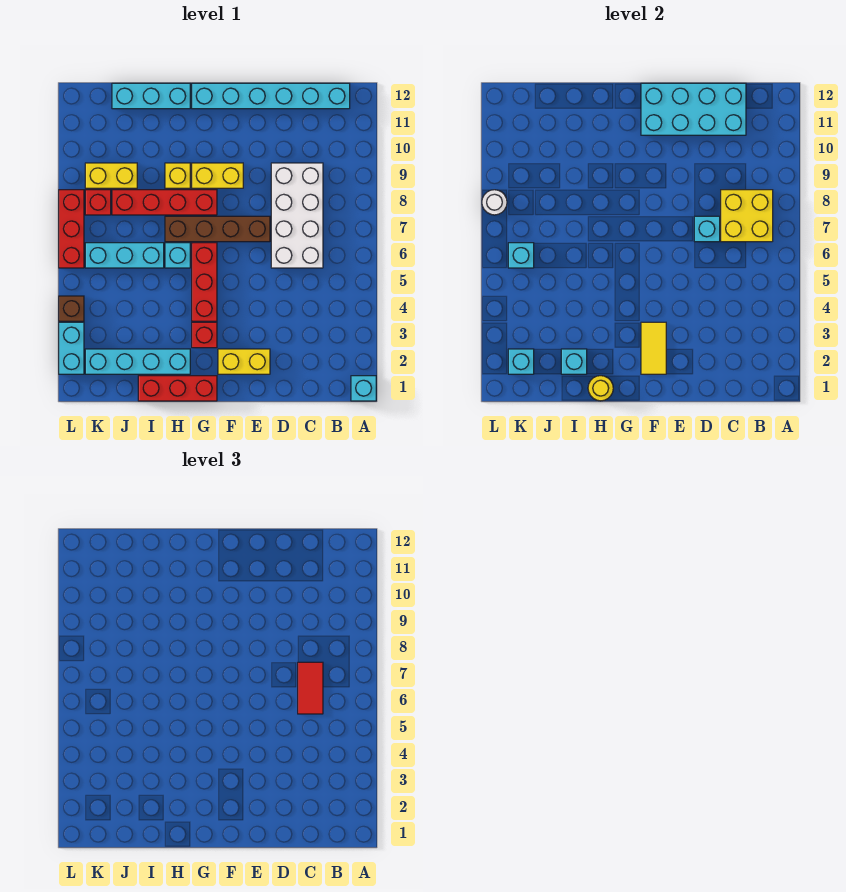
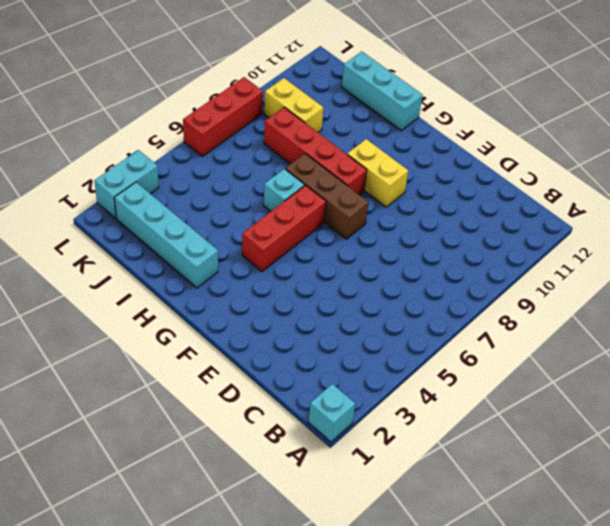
brown 1x3 brick [285,154,368,239] -> brown 1x4 brick [165,216,270,242]
none -> cyan 1x6 brick [192,83,350,109]
none -> white 2x4 brick [271,163,323,268]
none -> yellow 1x2 brick [218,349,270,374]
none -> red 1x3 brick [138,376,217,401]

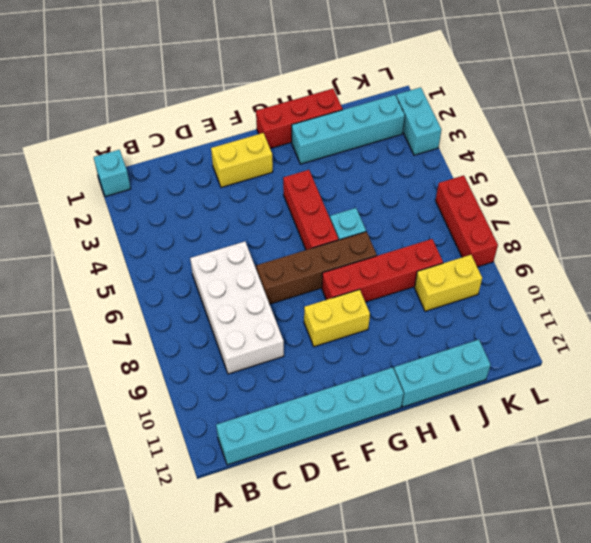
none -> red 1x1 brick [192,322,217,348]
none -> yellow 1x1 brick [165,163,190,188]
none -> cyan 1x3 brick [85,243,164,268]
none -> red 1x1 brick [85,190,111,215]

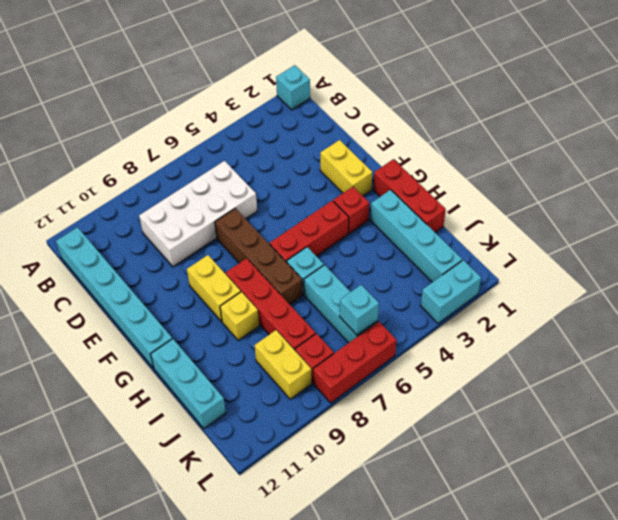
none -> brown 1x1 brick [59,296,84,321]
none -> yellow 2x2 brick [721,190,773,242]
none -> cyan 2x4 brick [641,83,746,135]
none -> cyan 1x1 brick [694,216,720,242]

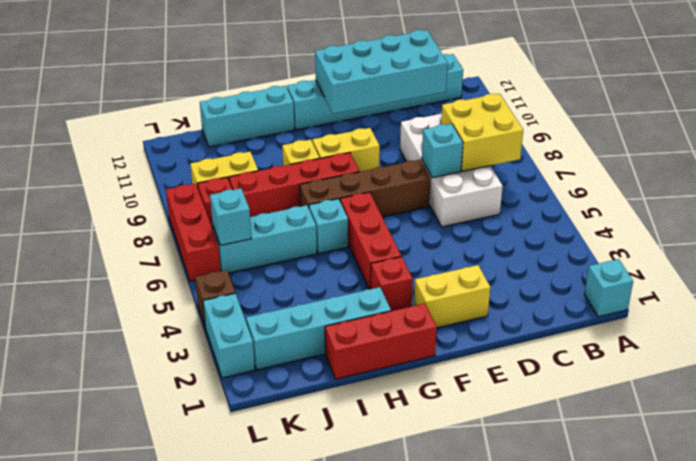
none -> yellow 1x2 tile [641,322,666,374]
none -> yellow 1x1 round brick [588,376,613,401]
none -> cyan 1x1 brick [561,349,587,374]
none -> cyan 1x1 brick [508,349,534,374]

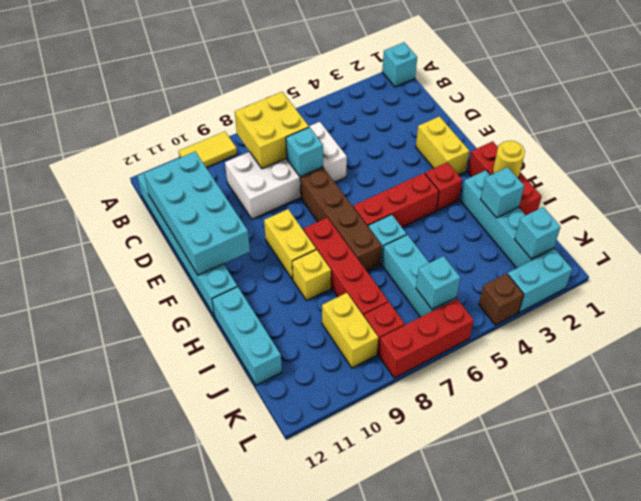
yellow 1x2 tile [179,132,237,168] -> yellow 1x2 tile moved to [641,322,666,374]
none -> white 1x1 round brick [482,190,507,215]
none -> red 1x2 tile [298,662,323,714]

